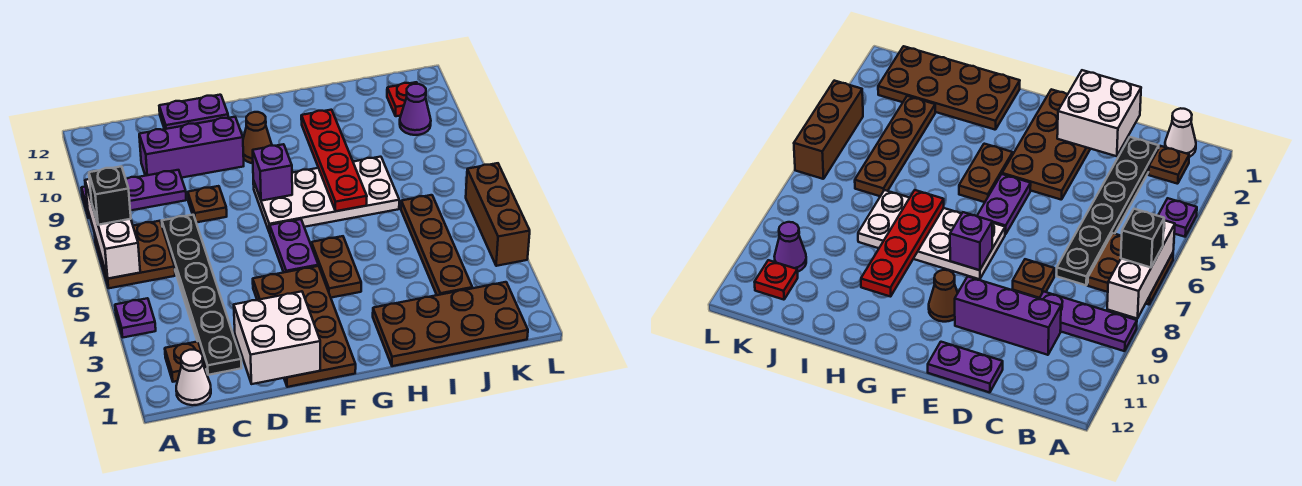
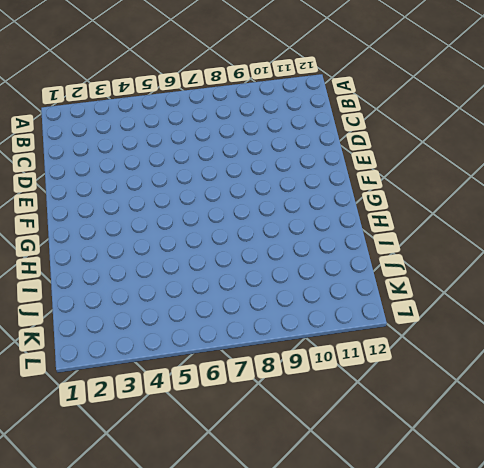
none -> purple 1x1 plate [115,298,156,337]
none -> brown 2x2 plate [95,221,175,288]
none -> purple 1x3 plate [82,170,186,218]

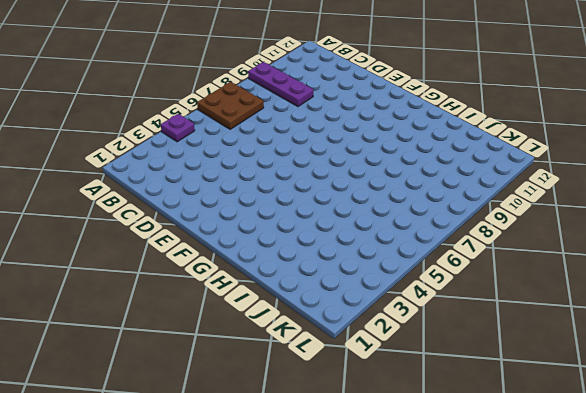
none -> white 1x1 cone [176,350,211,405]
none -> brown 1x1 plate [165,342,206,382]
none -> black 1x6 plate [162,215,242,375]

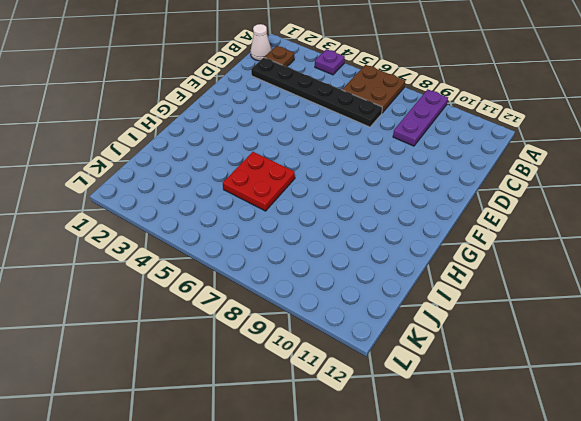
red 2x2 plate [223,152,295,211] -> none
none -> purple 1x3 brick [139,117,244,178]
none -> brown 1x1 plate [188,186,227,222]
none -> purple 1x2 plate [159,95,228,129]

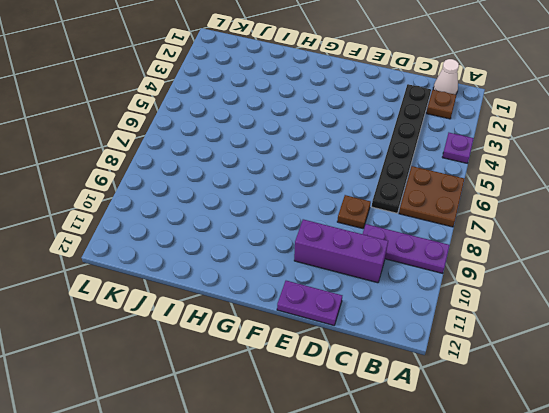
none -> brown 2x4 plate [253,266,356,387]
none -> purple 1x2 plate [270,219,318,272]
none -> white 2x4 plate [253,157,399,233]

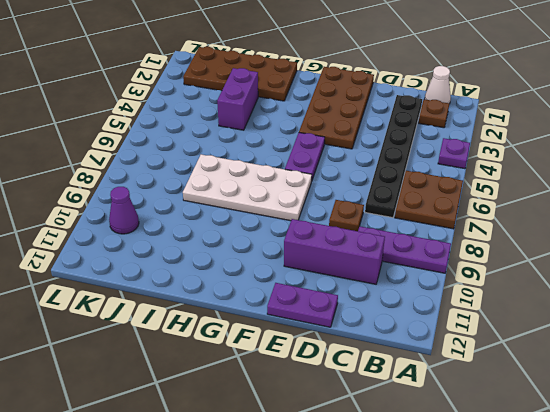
purple 1x2 brick [217,68,258,130] -> none
none -> brown 1x1 cone [243,112,272,163]
none -> brown 1x2 plate [312,236,361,298]
none -> brown 1x4 plate [401,195,472,295]

